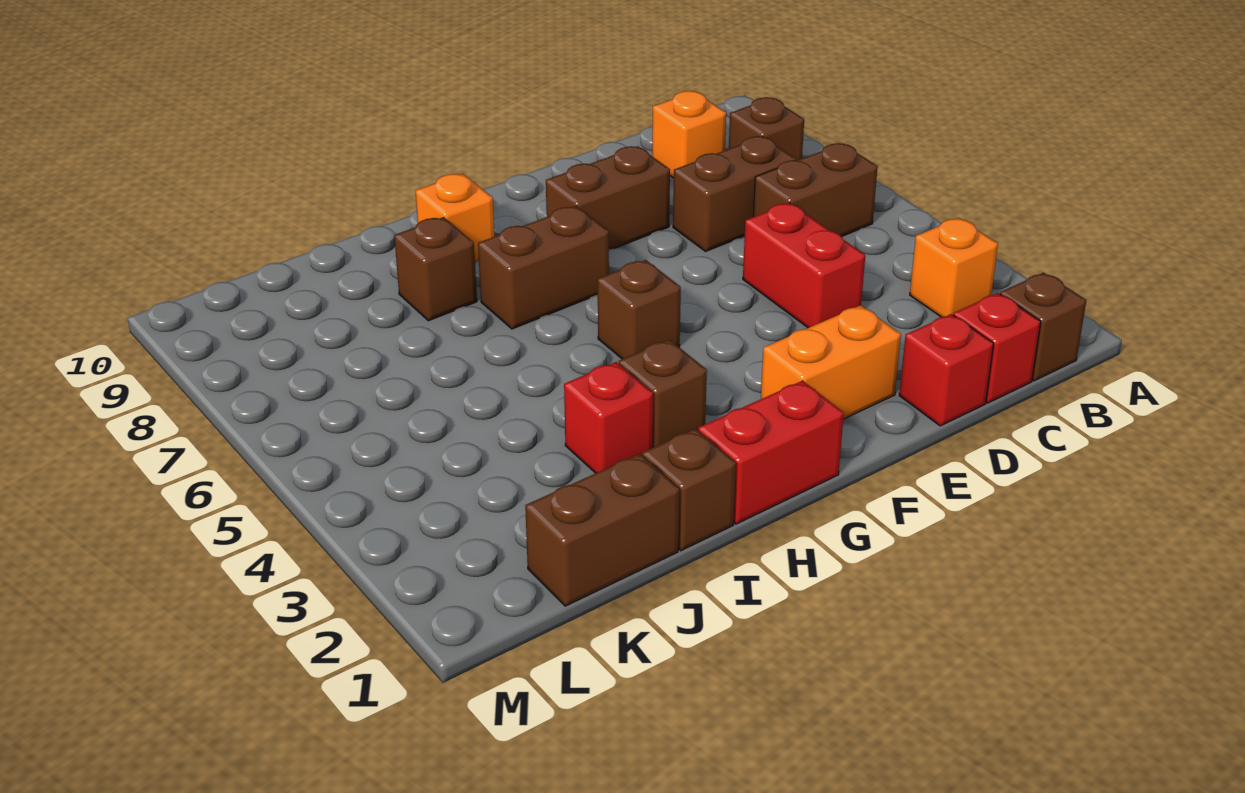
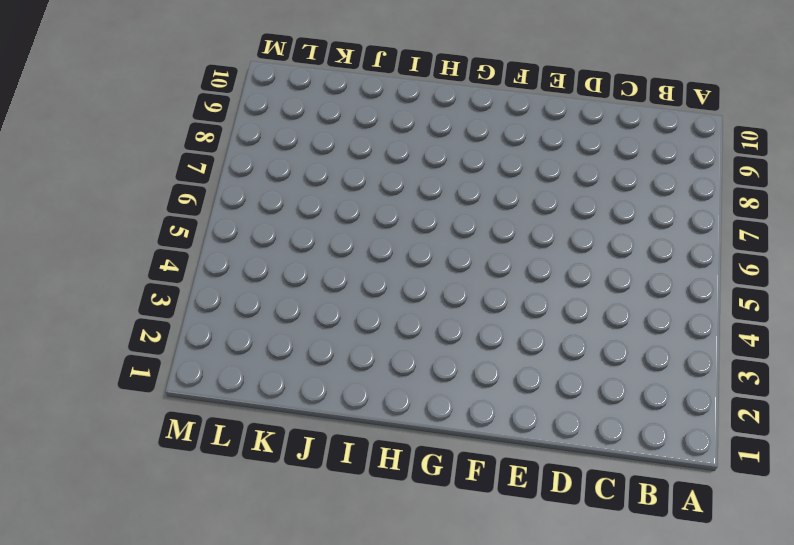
none -> brown 1x1 brick [1000,273,1086,381]
none -> orange 1x1 brick [910,218,998,317]
none -> brown 1x2 brick [753,143,878,237]

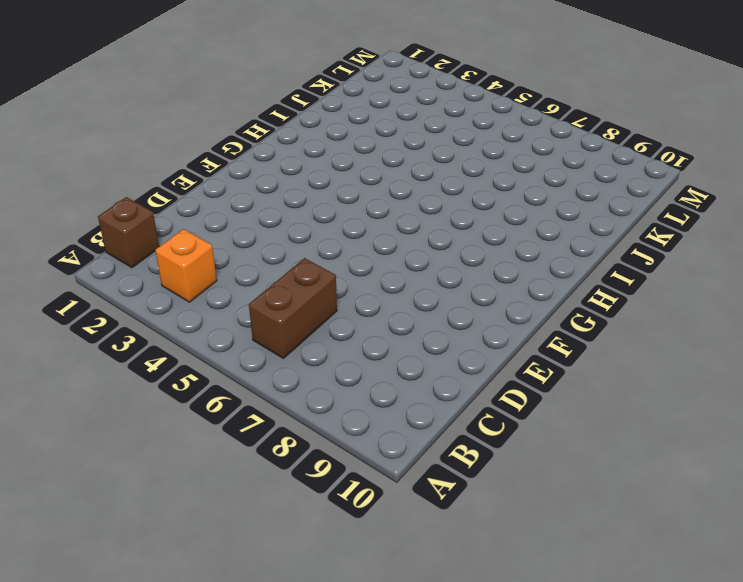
none -> brown 1x1 brick [729,97,804,161]
none -> red 1x1 brick [953,293,1041,403]
none -> brown 1x2 brick [673,136,796,251]

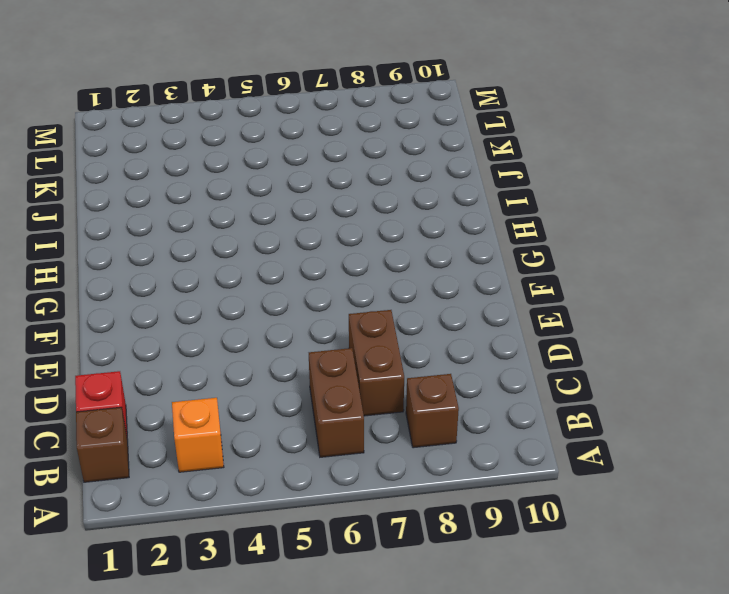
none -> orange 1x1 brick [652,91,726,178]
none -> red 1x1 brick [899,314,994,426]
none -> red 1x2 brick [743,203,865,328]

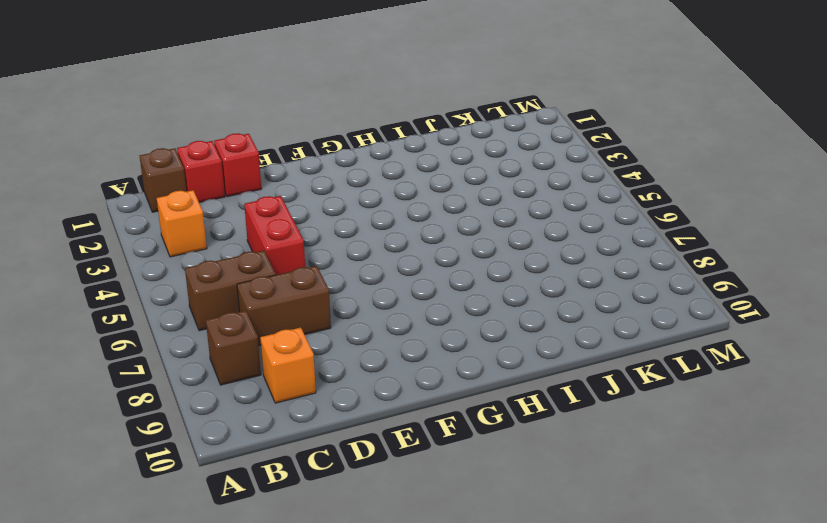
none -> orange 1x2 brick [761,305,901,419]
none -> brown 1x2 brick [546,146,670,250]
none -> red 1x2 brick [698,381,844,524]

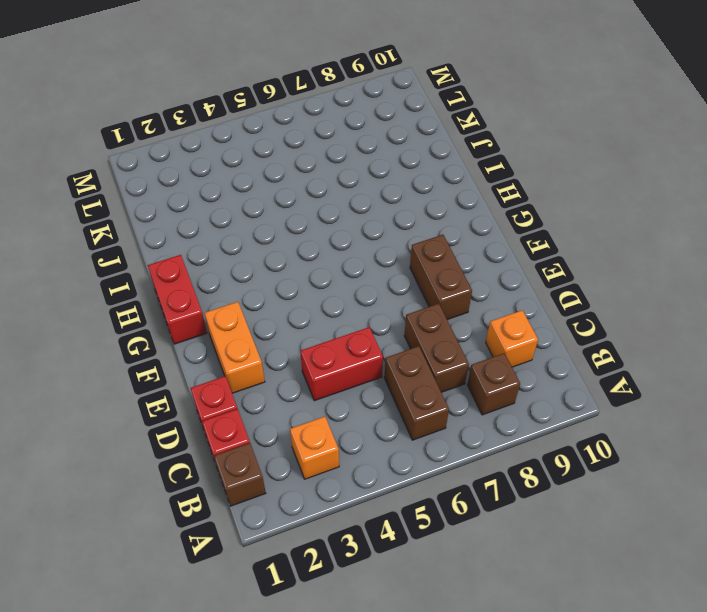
none -> brown 1x1 brick [598,260,681,359]
none -> brown 1x2 brick [478,206,609,329]
none -> brown 1x1 brick [619,340,707,447]

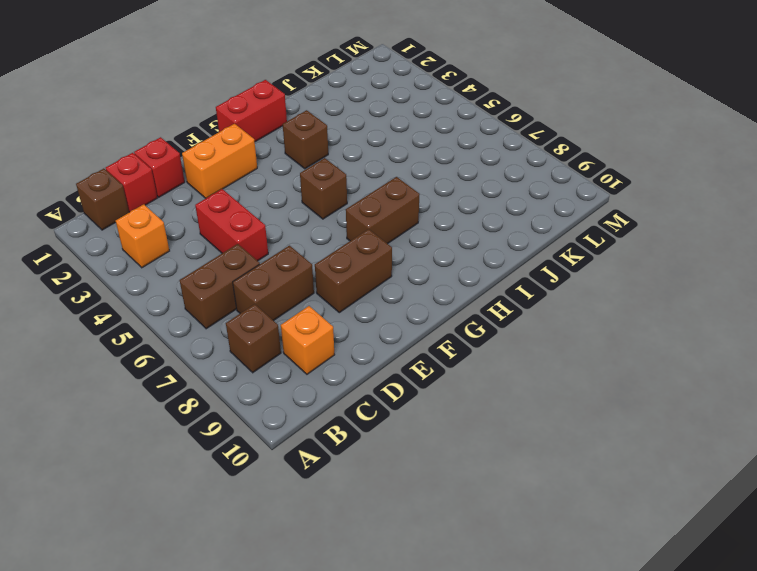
none -> orange 1x1 brick [416,174,494,262]
none -> brown 1x1 brick [642,429,736,551]
none -> red 1x1 brick [564,362,653,473]

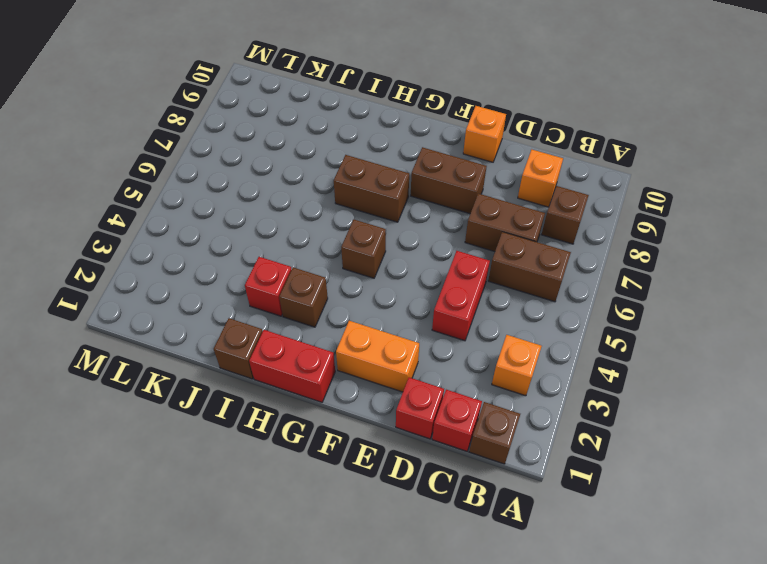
orange 1x1 brick [463,106,506,162] -> orange 1x1 brick moved to [416,174,494,262]
none -> brown 1x1 brick [394,217,477,321]
none -> brown 1x2 brick [525,454,679,606]

